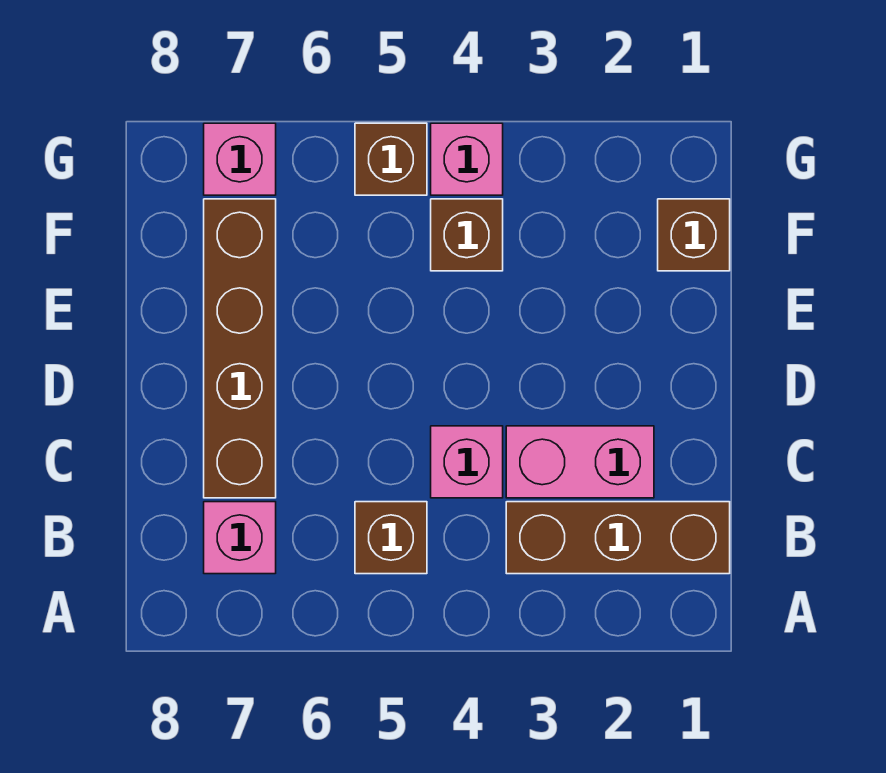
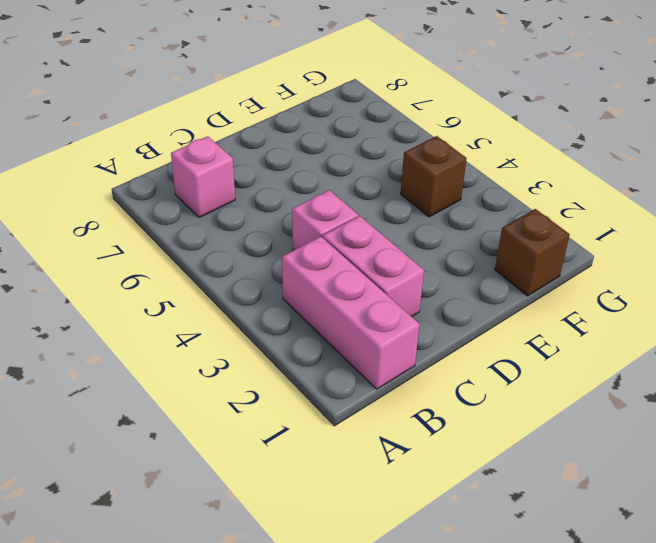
pink 1x3 brick [282,236,419,389] -> brown 1x3 brick [506,502,730,574]
none -> brown 1x1 brick [355,502,427,574]
none -> brown 1x4 brick [204,199,276,498]

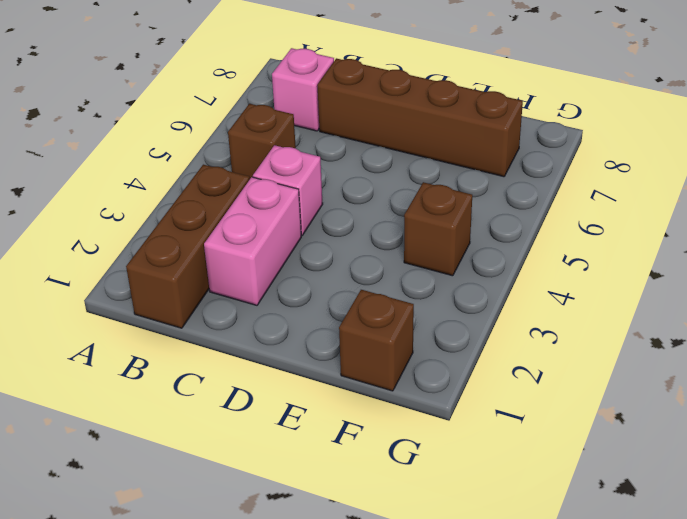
none -> pink 1x1 brick [431,123,503,195]
none -> brown 1x1 brick [355,123,427,195]

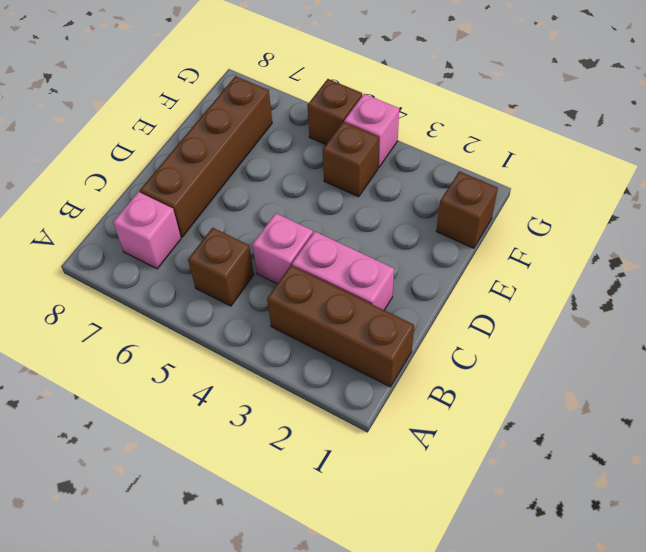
none -> pink 1x1 brick [204,123,276,195]

